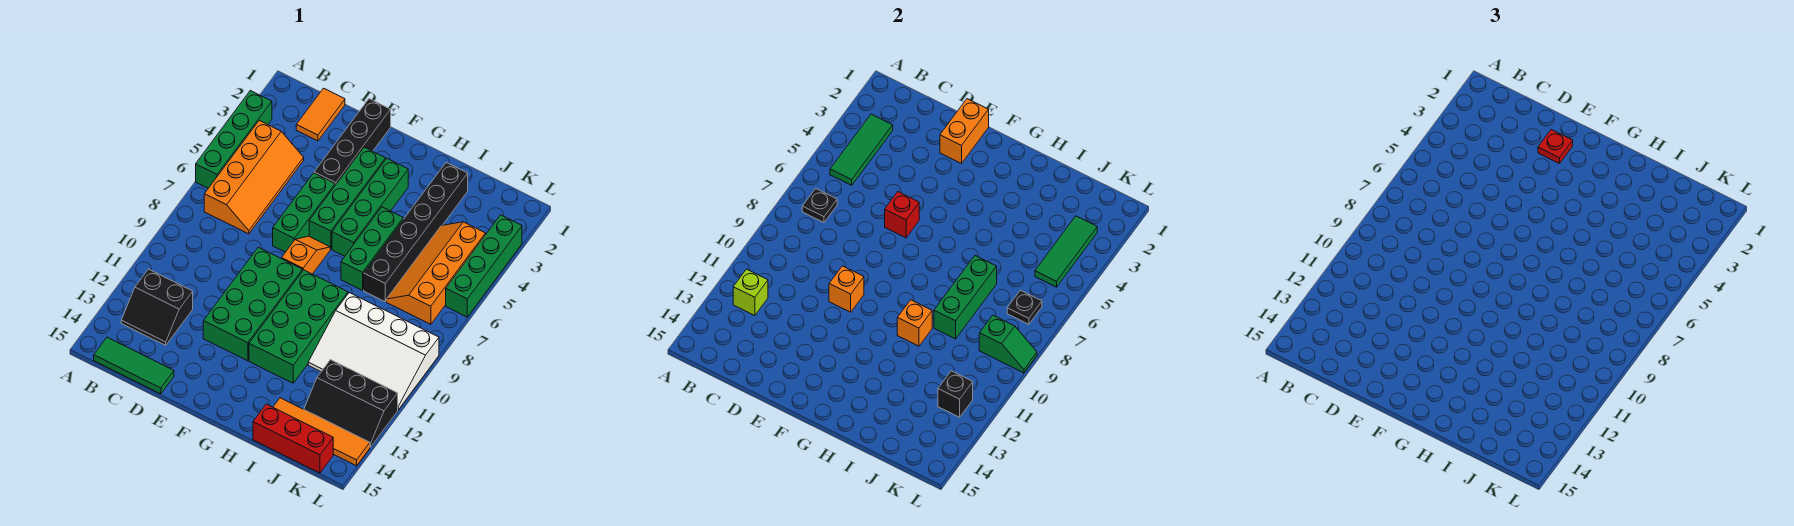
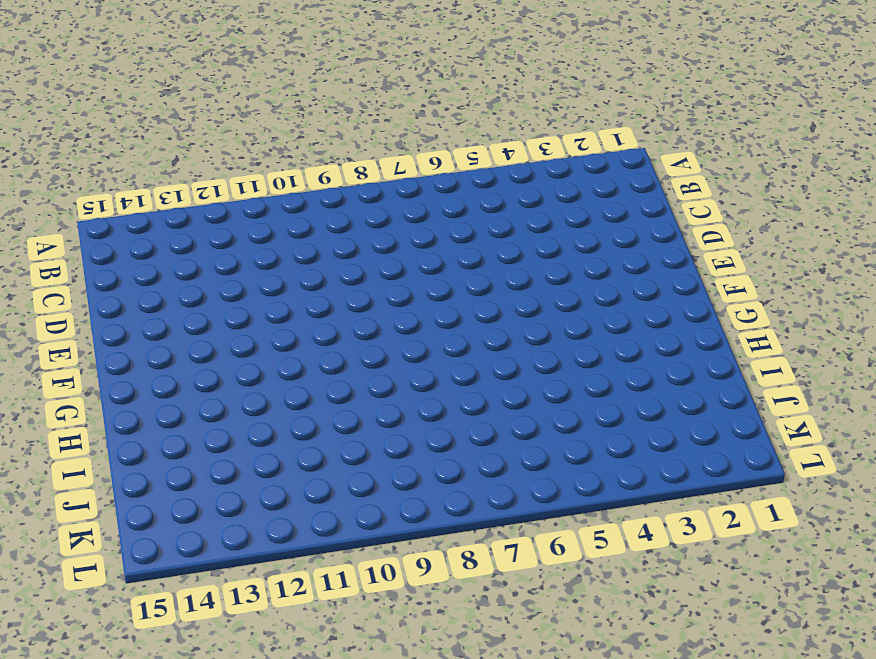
none -> green 1x4 brick [196,91,272,188]
none -> orange 2x4 slope [204,120,304,234]
none -> black 2x2 slope [121,269,193,345]
none -> green 1x3 tile [94,337,174,394]

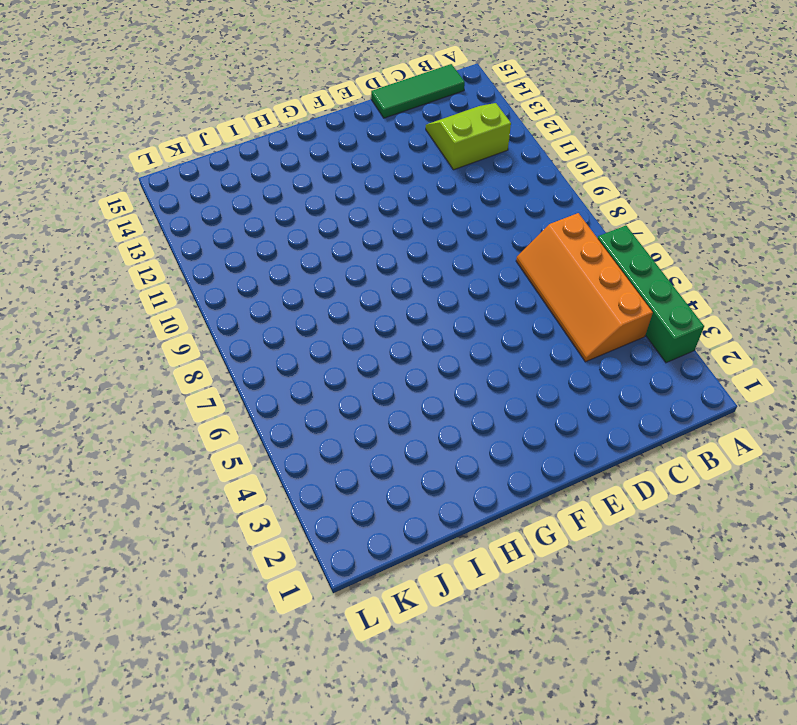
lime 2x2 slope [426,103,511,170] -> black 2x2 slope [121,269,193,345]
none -> orange 1x2 tile [296,88,345,141]
none -> black 1x4 brick [314,99,391,185]
none -> green 1x3 brick [273,173,335,252]
none -> green 2x4 brick [203,247,303,361]

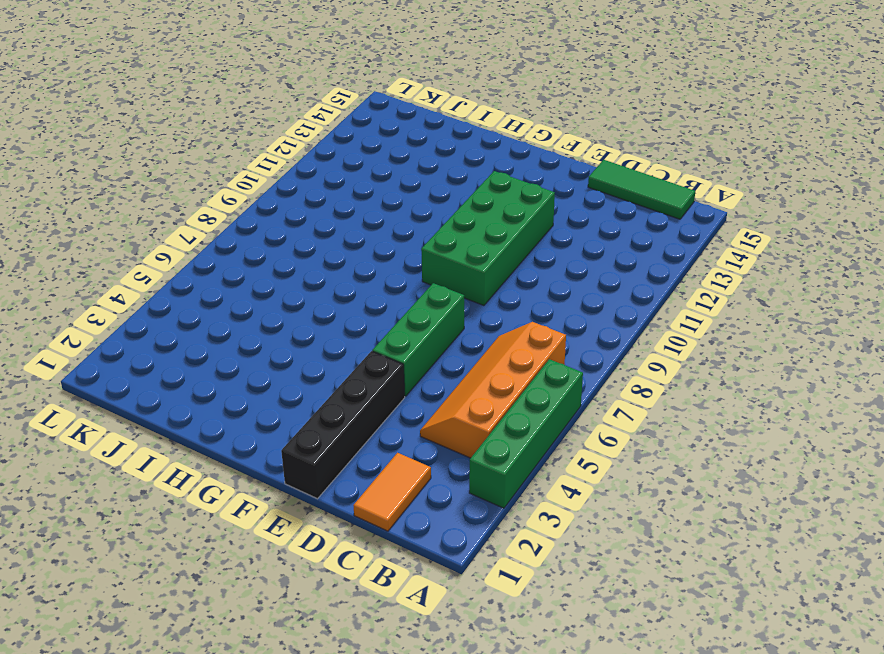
none -> black 2x2 slope [121,269,193,345]
none -> green 1x4 brick [309,147,386,249]
none -> orange 1x2 slope [282,236,330,274]
none -> green 1x4 brick [332,159,408,256]

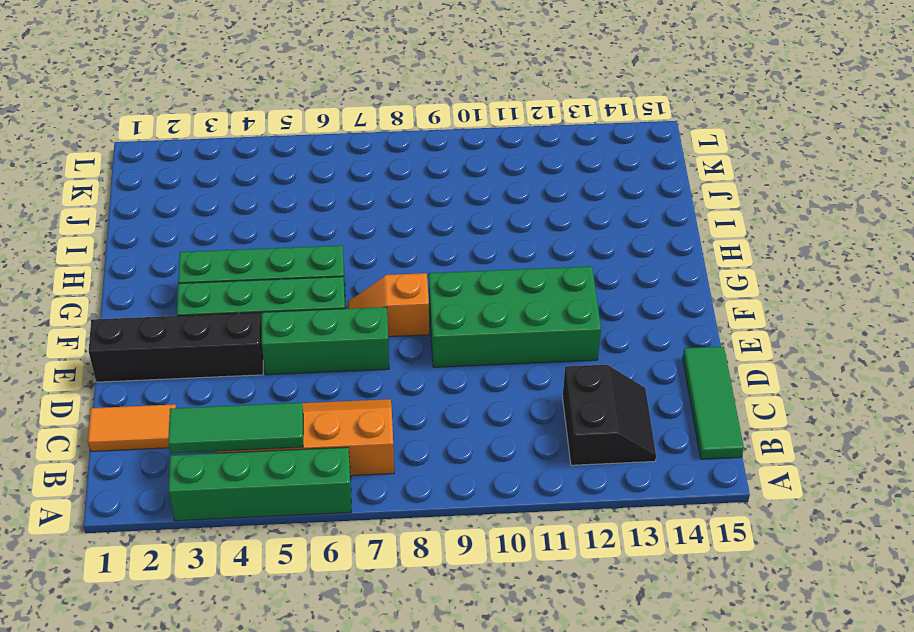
none -> green 2x4 brick [249,270,348,383]
none -> green 1x3 brick [341,207,403,290]
none -> black 1x6 brick [364,163,468,302]
none -> white 3x4 slope [308,293,439,410]

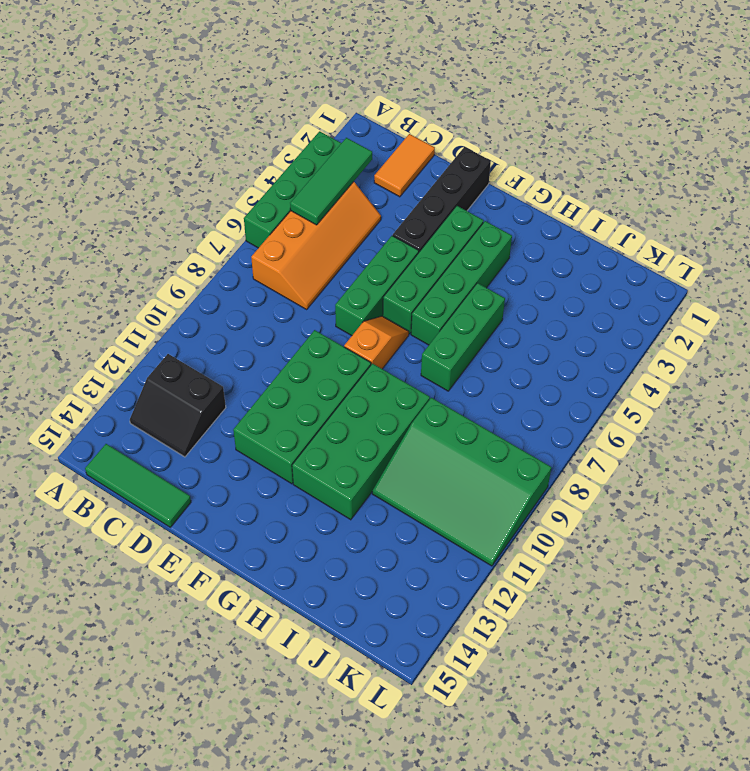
green 3x4 slope [372,398,551,566] -> white 3x4 slope [308,293,439,410]
none -> black 1x6 brick [364,163,468,302]
none -> orange 1x4 tile [273,398,370,466]
none -> red 1x3 brick [253,404,333,473]
none -> orange 2x4 slope [386,222,486,324]

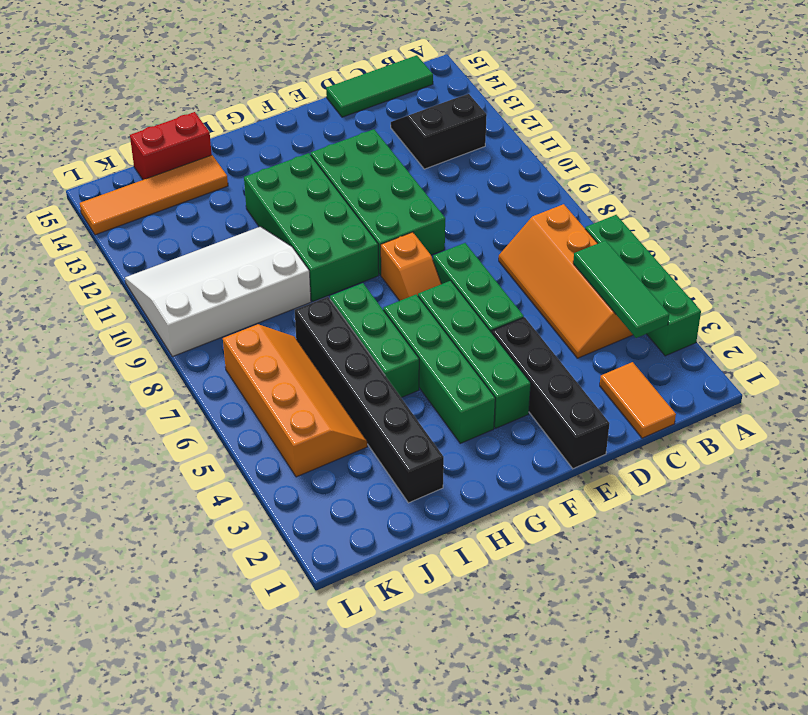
red 1x2 brick [130,112,212,180] -> red 1x3 brick [253,404,333,473]
none -> black 2x3 slope [304,360,398,447]
none -> green 1x4 brick [446,215,522,317]
none -> black 1x1 plate [802,189,837,222]
none -> lime 1x1 brick [733,269,768,316]

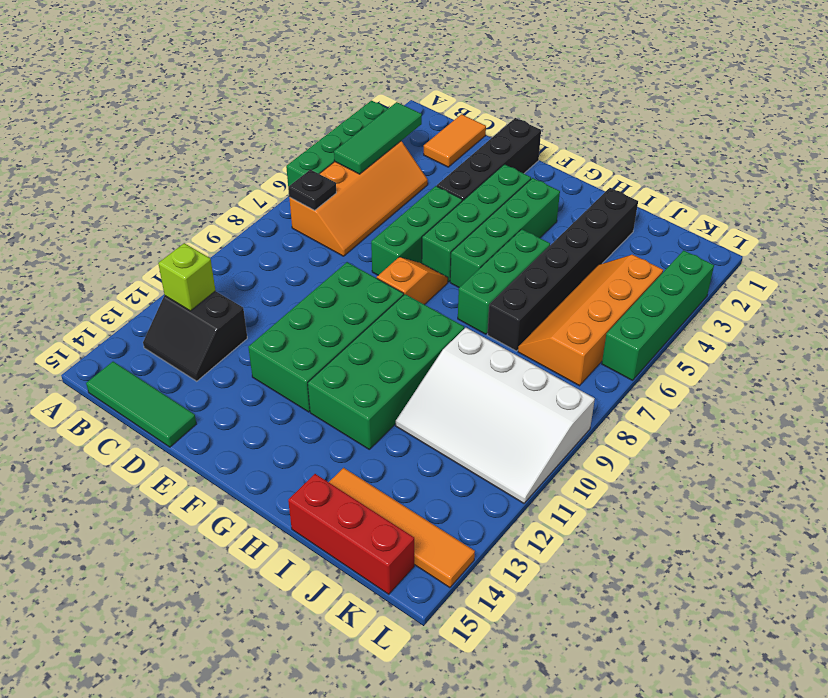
none -> black 2x3 slope [304,360,398,447]
none -> orange 1x2 brick [940,99,989,164]
none -> red 1x1 brick [885,192,919,238]
none -> orange 1x1 brick [829,266,864,312]

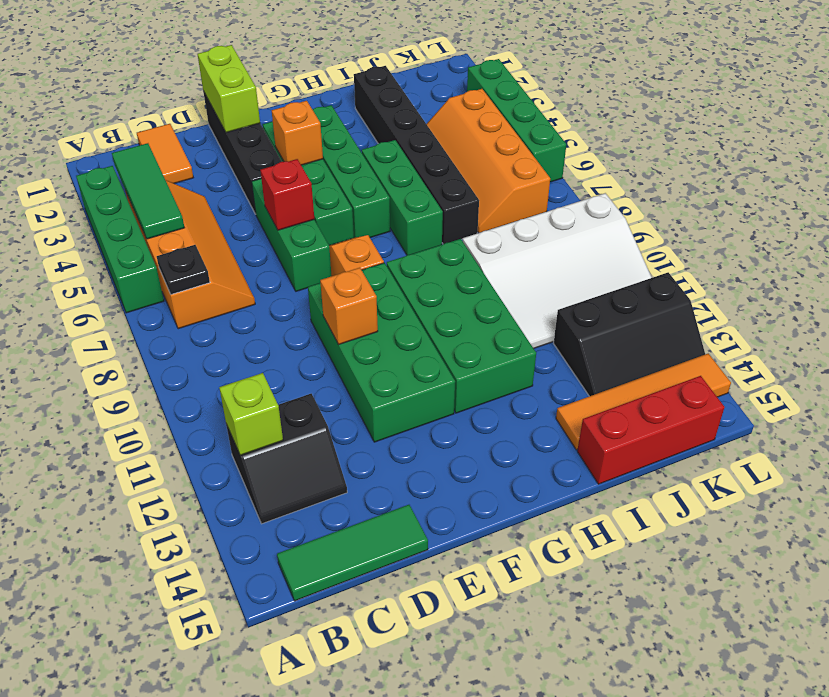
lime 1x2 brick [198,45,260,133] -> orange 1x2 brick [940,99,989,164]
orange 1x1 brick [272,101,323,165] -> orange 1x1 brick moved to [897,300,932,346]
none -> green 1x3 brick [934,256,997,339]
none -> green 1x3 tile [1035,216,1097,287]
none -> black 1x1 plate [1007,290,1042,324]
none -> green 1x2 slope [979,315,1037,373]

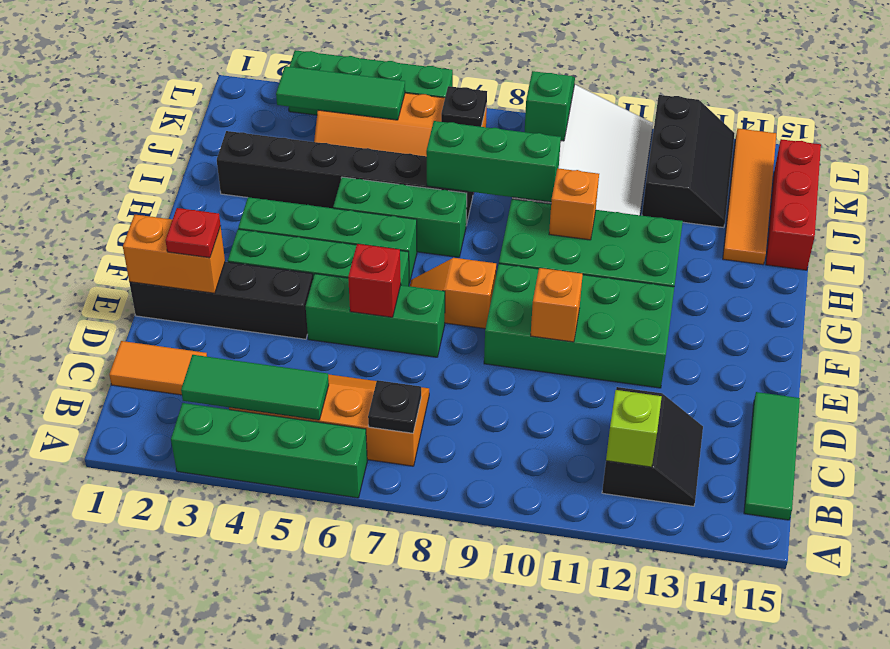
none -> black 1x1 brick [938,371,973,417]

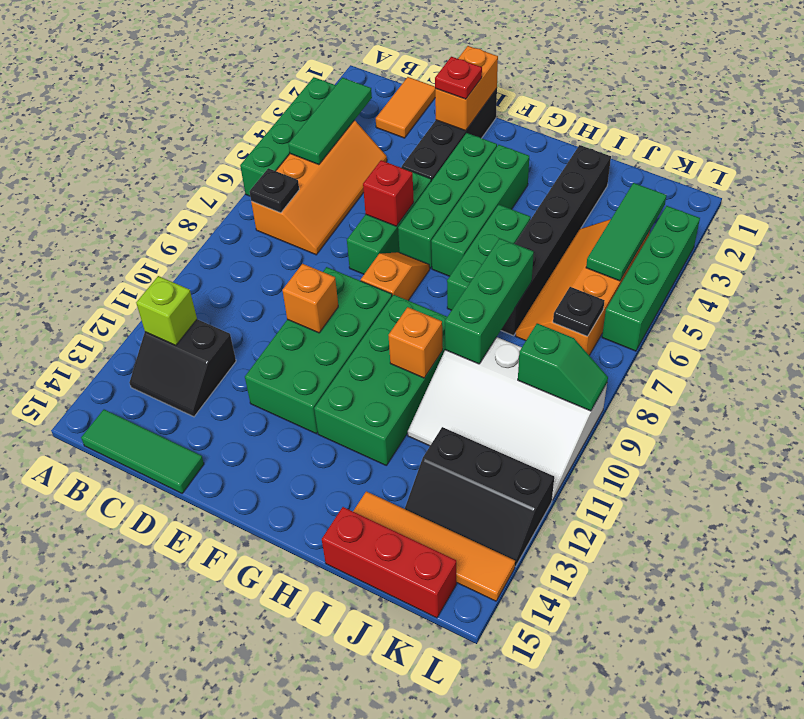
none -> black 1x1 brick [938,371,973,417]

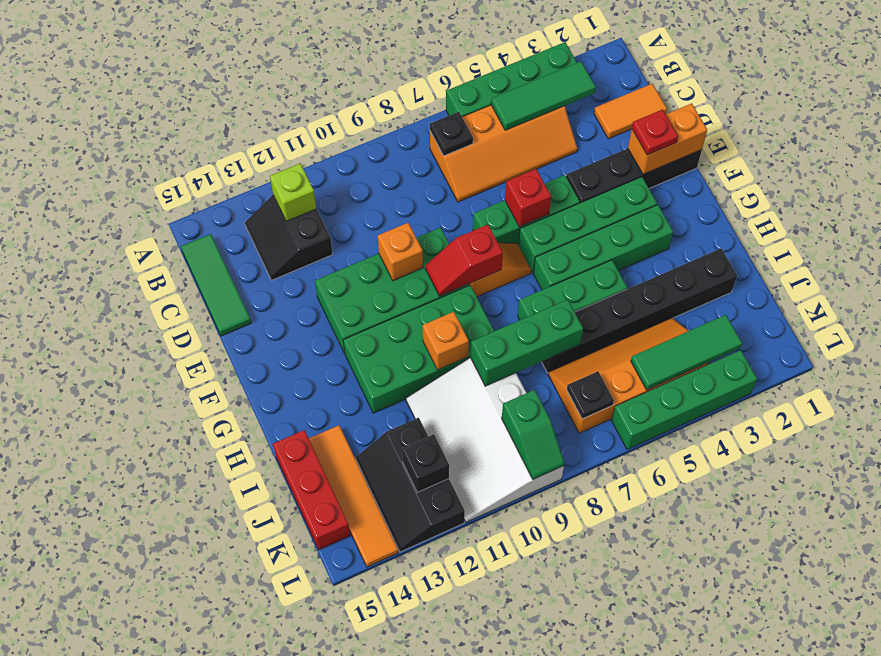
red 1x2 slope [425,225,503,296] -> none

